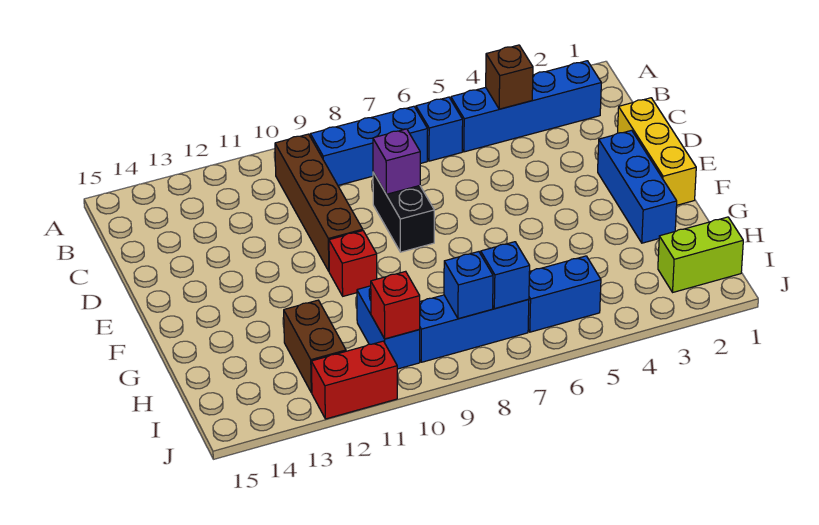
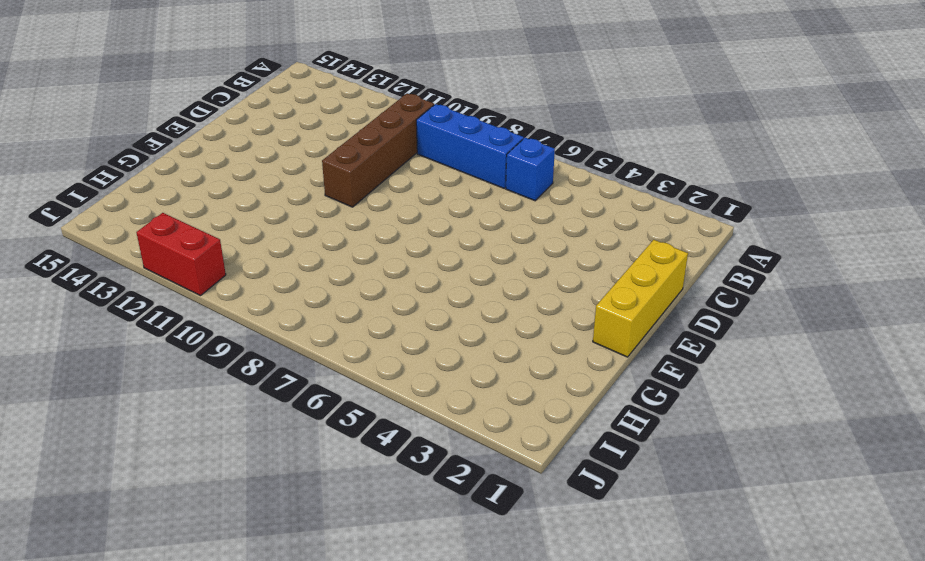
none -> blue 1x4 brick [451,61,601,152]
none -> black 1x2 brick [373,172,434,252]
none -> blue 1x3 brick [598,130,677,243]

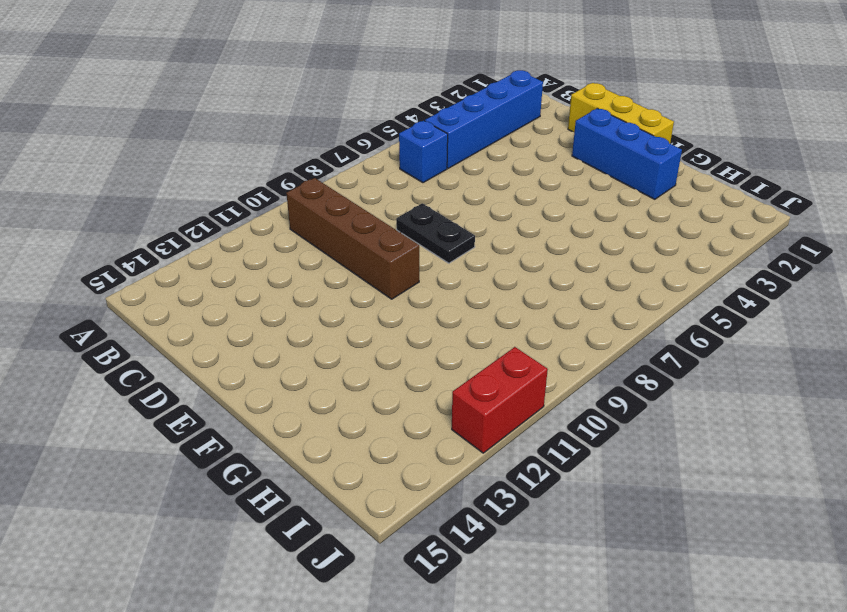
black 1x2 plate [396,203,475,263] -> black 1x2 brick [373,172,434,252]
none -> blue 1x3 brick [310,106,428,185]
none -> red 1x1 brick [329,231,377,296]
none -> blue 1x2 brick [357,286,420,369]

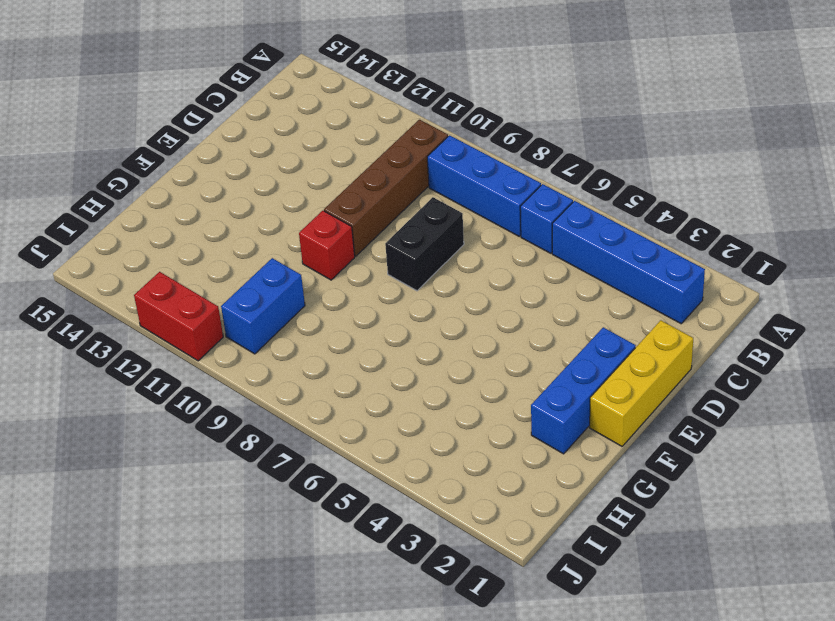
none -> brown 1x2 brick [284,300,346,393]
none -> lime 1x2 brick [658,217,743,292]
none -> blue 1x2 brick [528,256,601,332]

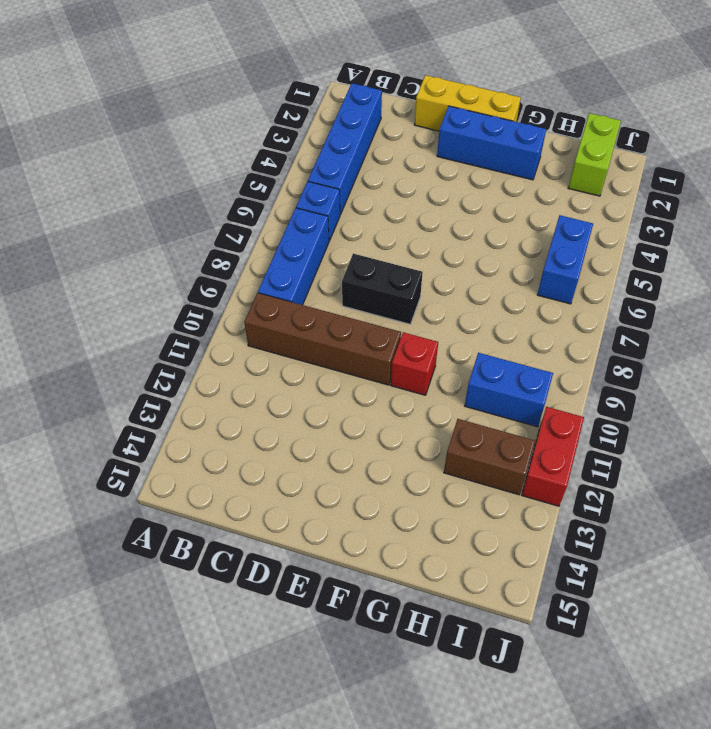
none -> blue 1x3 brick [419,295,529,362]
none -> brown 1x1 brick [486,45,533,109]
none -> purple 1x1 brick [373,129,420,194]

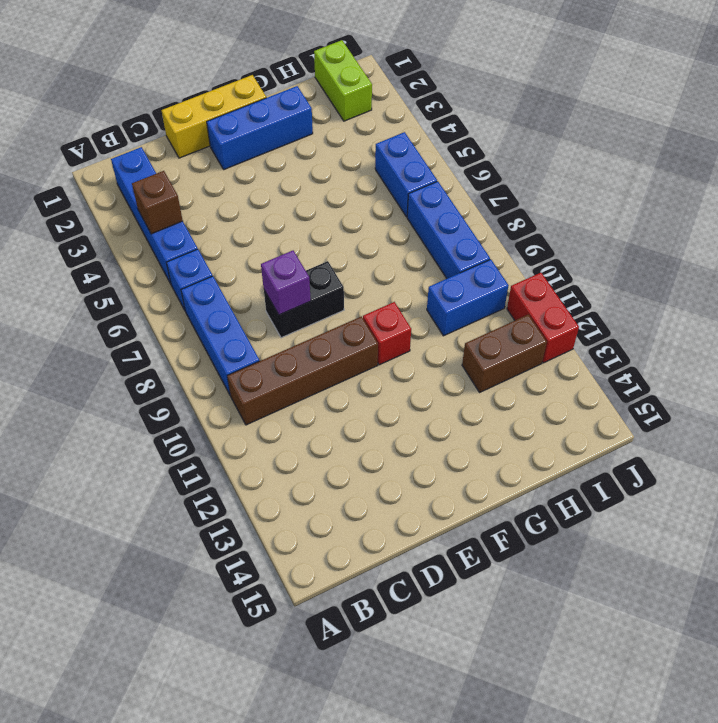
none -> blue 1x1 brick [481,242,530,309]
none -> blue 1x1 brick [444,252,493,319]
none -> red 1x1 brick [371,271,420,339]

